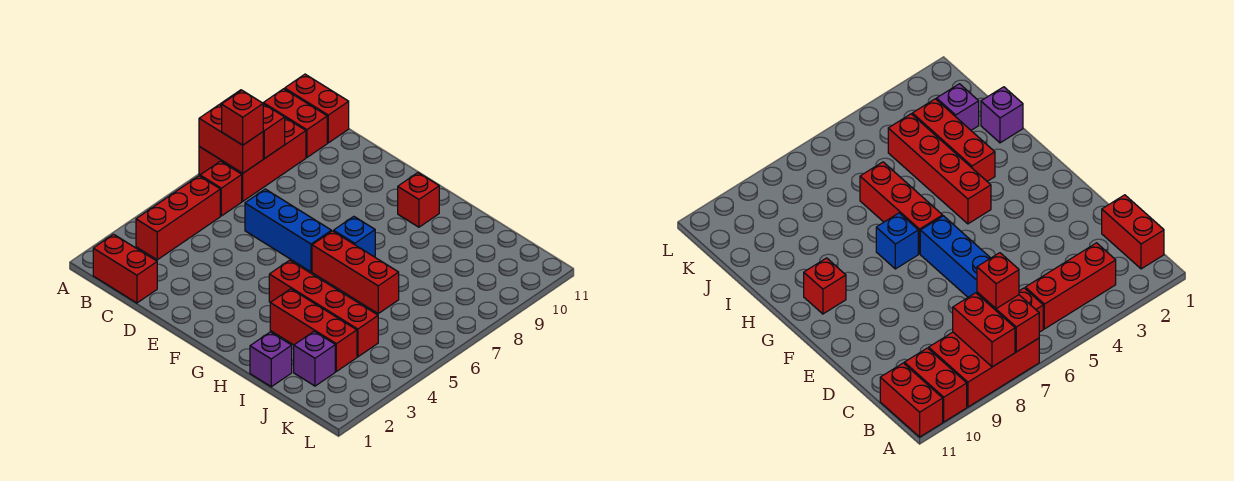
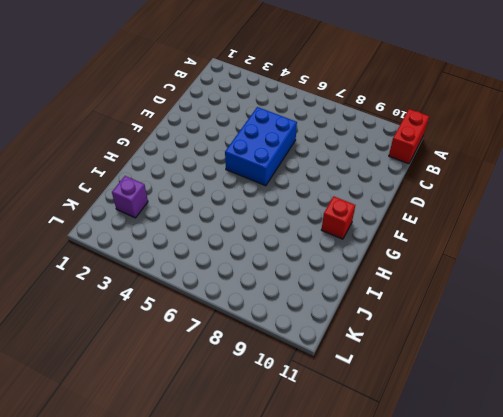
blue 2x3 brick [225,107,297,186] -> blue 1x3 brick [245,189,331,272]
none -> red 2x3 brick [199,118,306,201]
none -> red 1x2 brick [263,89,327,157]
none -> red 1x2 brick [93,234,157,303]

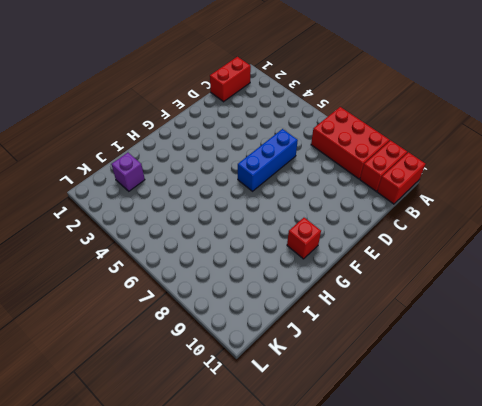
none -> red 1x3 brick [136,176,220,260]
none -> red 1x1 brick [200,161,242,216]
none -> red 1x4 brick [269,260,378,357]

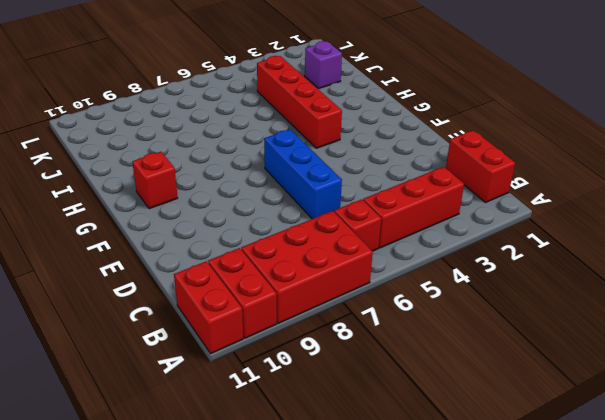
none -> red 1x3 brick [312,231,399,313]
none -> blue 1x1 brick [334,217,375,257]
none -> red 1x3 brick [270,289,357,371]

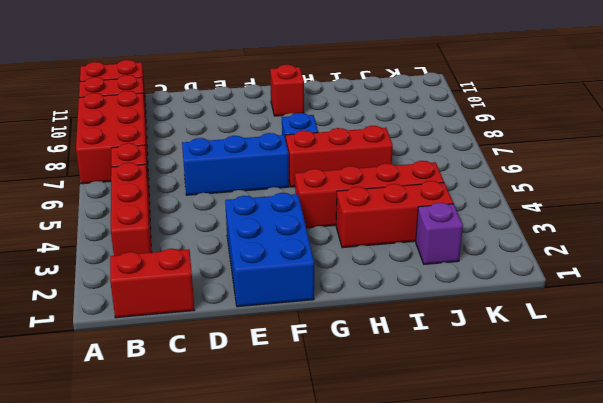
blue 2x3 brick [225,193,314,307] -> none
none -> purple 1x1 brick [250,332,292,387]
none -> red 1x2 brick [199,105,263,173]
none -> red 1x2 brick [220,90,285,159]

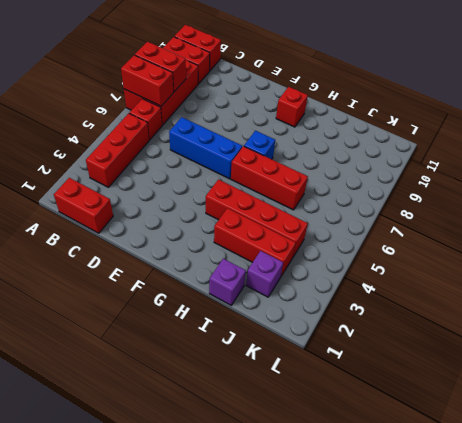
none -> red 1x1 brick [222,90,263,145]

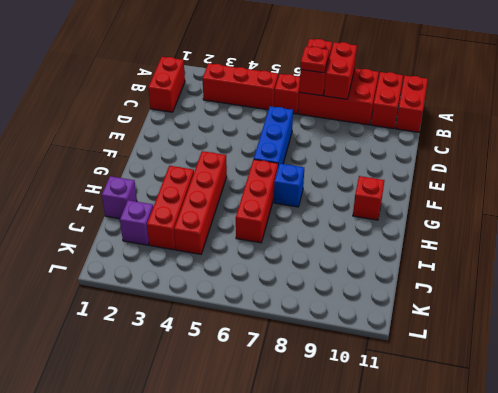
red 1x1 plate [300,47,329,73] -> red 1x1 brick [222,90,263,145]

